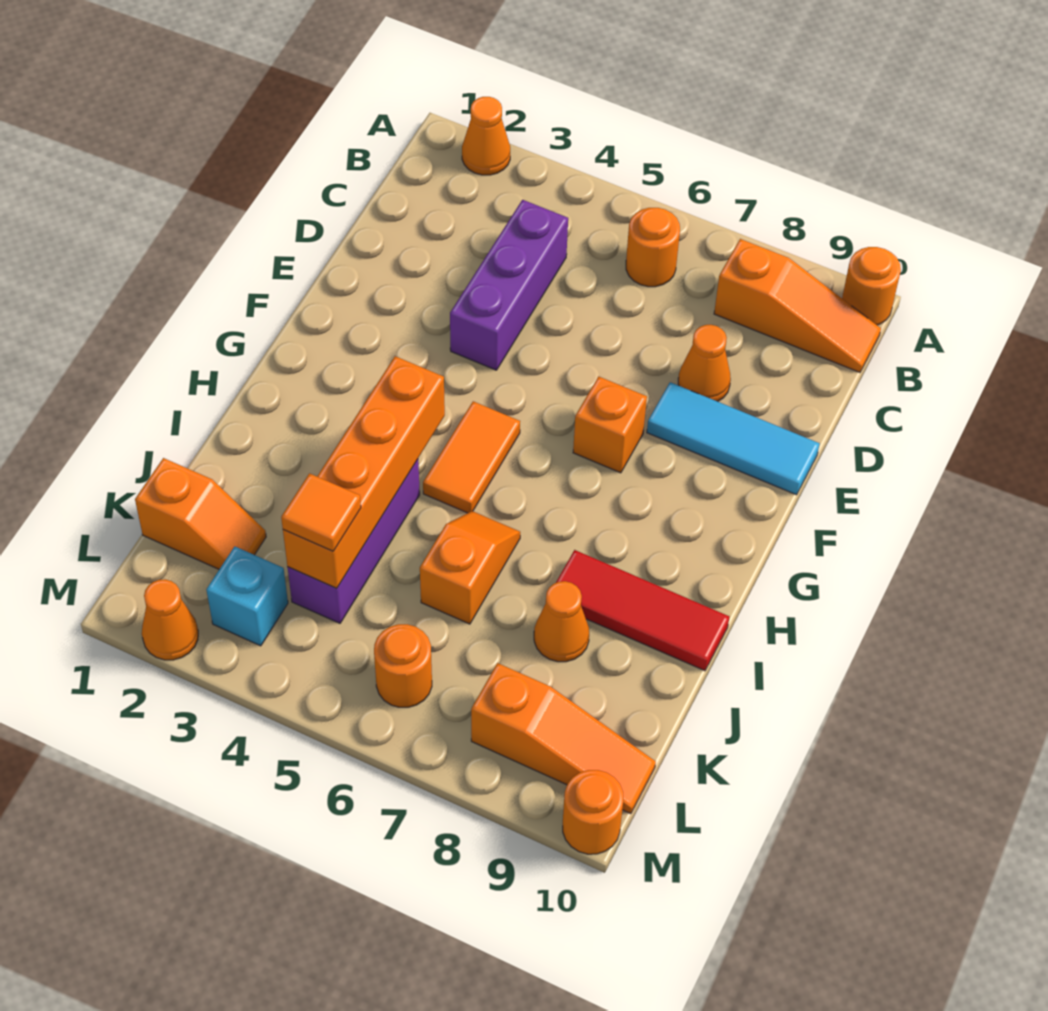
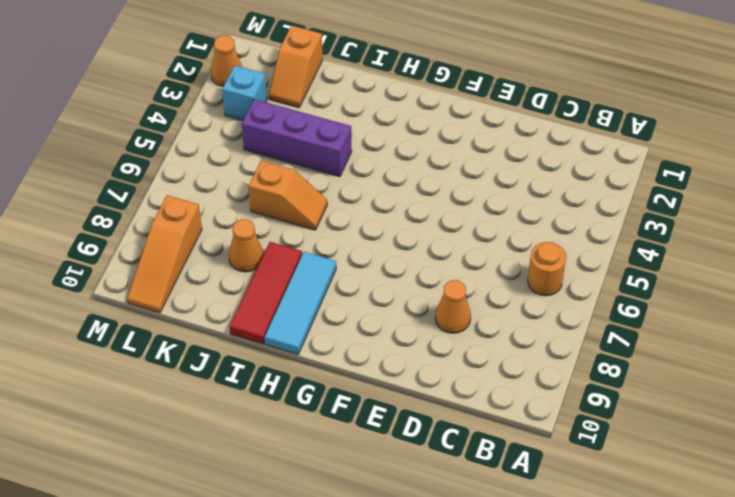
cyan 1x3 tile [265,252,336,354] -> cyan 1x3 tile moved to [647,382,820,495]
none -> orange 1x1 cone [462,97,510,175]
none -> orange 1x1 round brick [842,247,901,325]
none -> orange 1x3 slope [714,239,881,372]

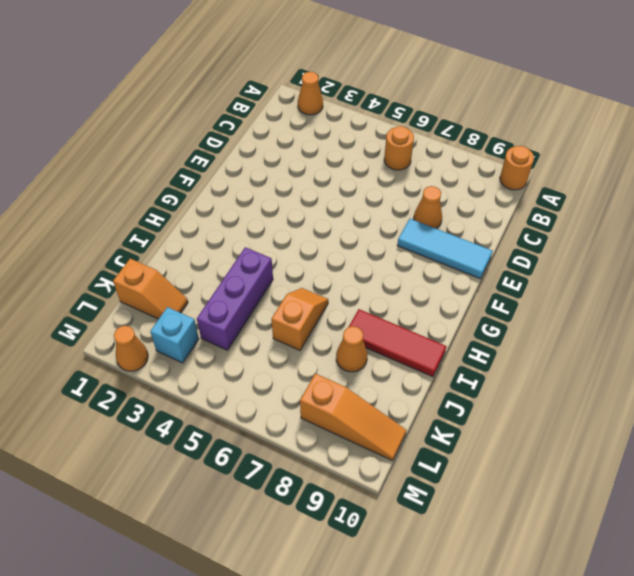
none -> orange 1x3 slope [714,239,881,372]
none -> purple 1x3 brick [450,200,568,370]
none -> orange 1x1 brick [573,377,647,473]

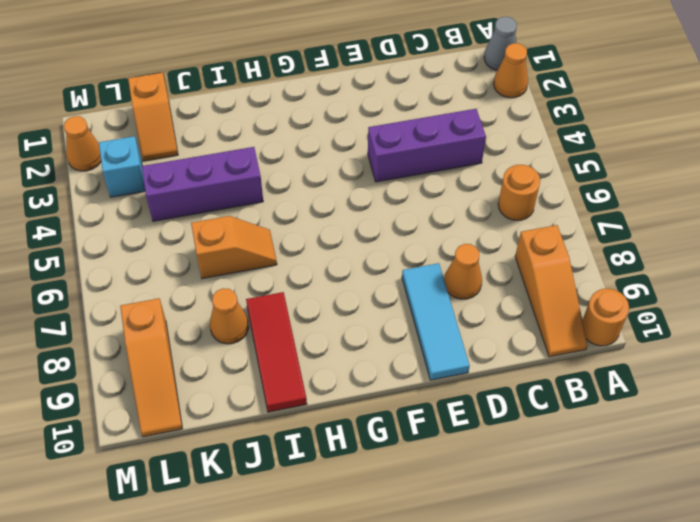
grey 1x1 cone [484,17,517,70] -> none
none -> orange 1x1 brick [573,377,647,473]
none -> orange 1x2 tile [423,401,520,513]
none -> orange 1x1 round brick [374,624,432,707]

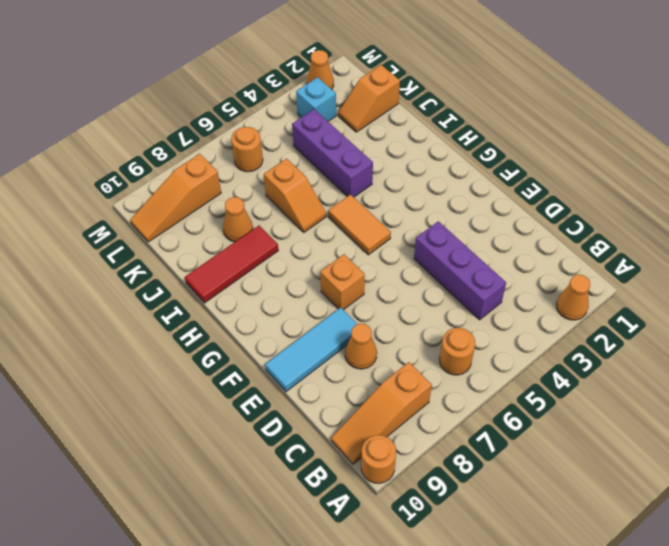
none -> orange 1x1 round brick [563,770,623,854]
none -> orange 1x4 brick [283,356,445,588]
none -> orange 1x1 tile [281,473,361,551]

